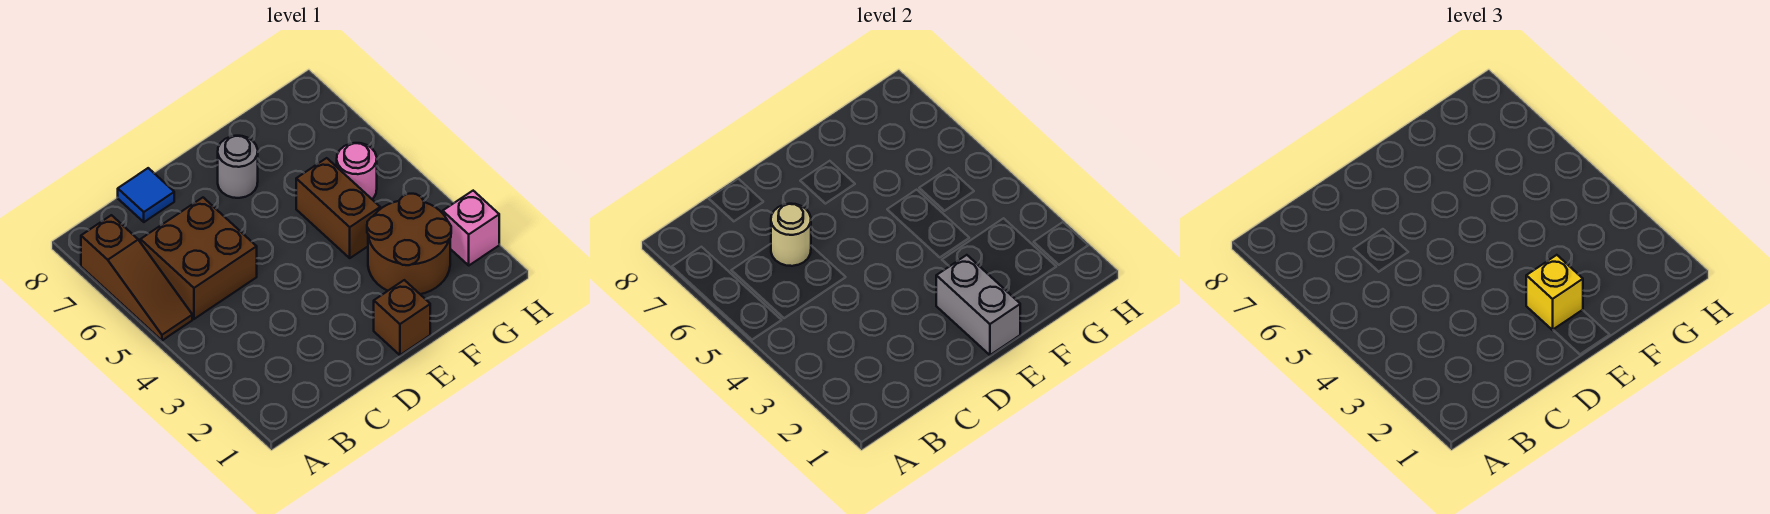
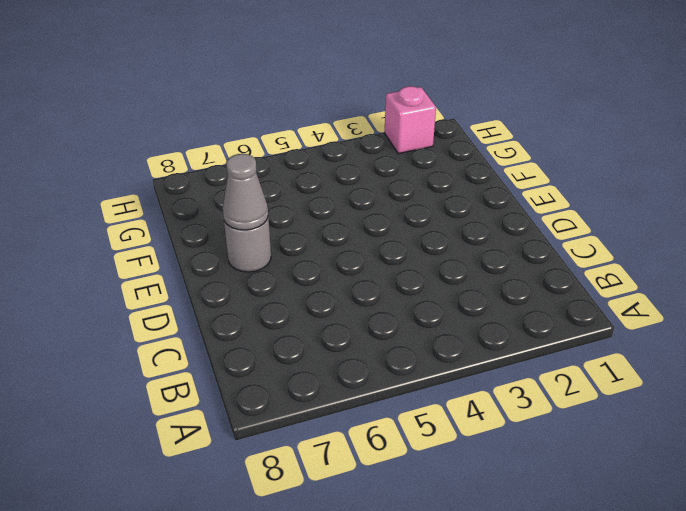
grey 1x1 cone [223,154,268,230] -> none
none -> brown 1x3 slope [81,215,192,340]
none -> brown 2x2 brick [140,198,257,319]
none -> blue 1x1 tile [118,168,174,222]

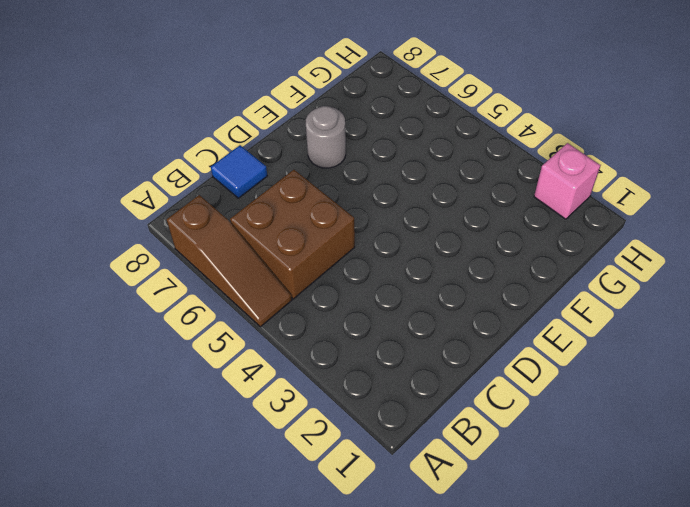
none -> brown 1x1 brick [374,280,430,355]
none -> brown 2x2 round brick [367,194,451,294]
none -> brown 1x2 brick [296,158,380,258]

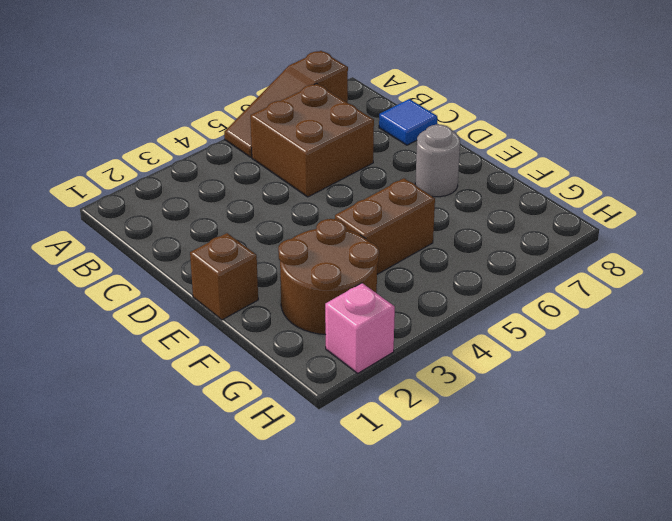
none -> pink 1x1 round brick [337,143,377,199]
none -> tan 1x1 round brick [771,204,811,266]
none -> grey 1x2 brick [936,255,1020,355]

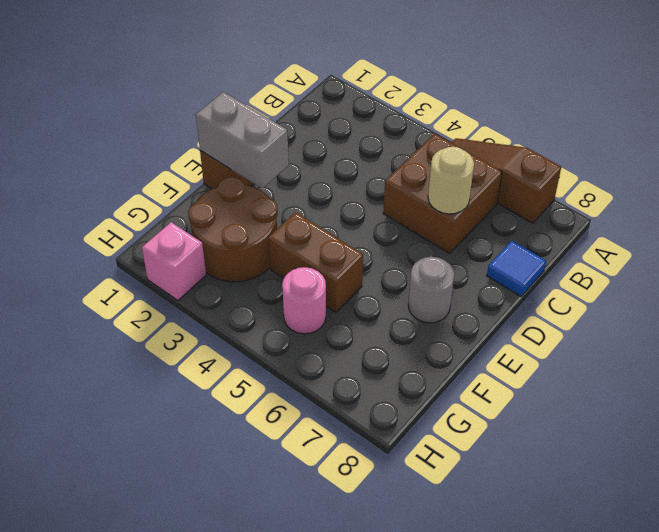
none -> yellow 1x1 brick [1526,255,1583,330]

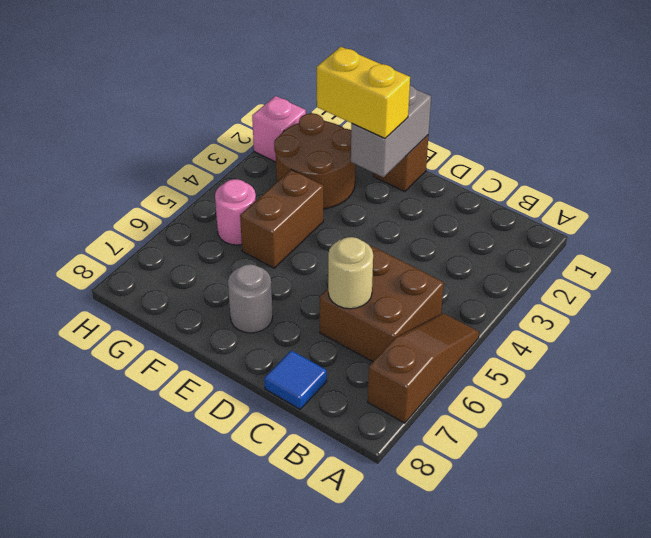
yellow 1x2 brick [317,47,410,139] -> yellow 1x1 brick [1526,255,1583,330]

